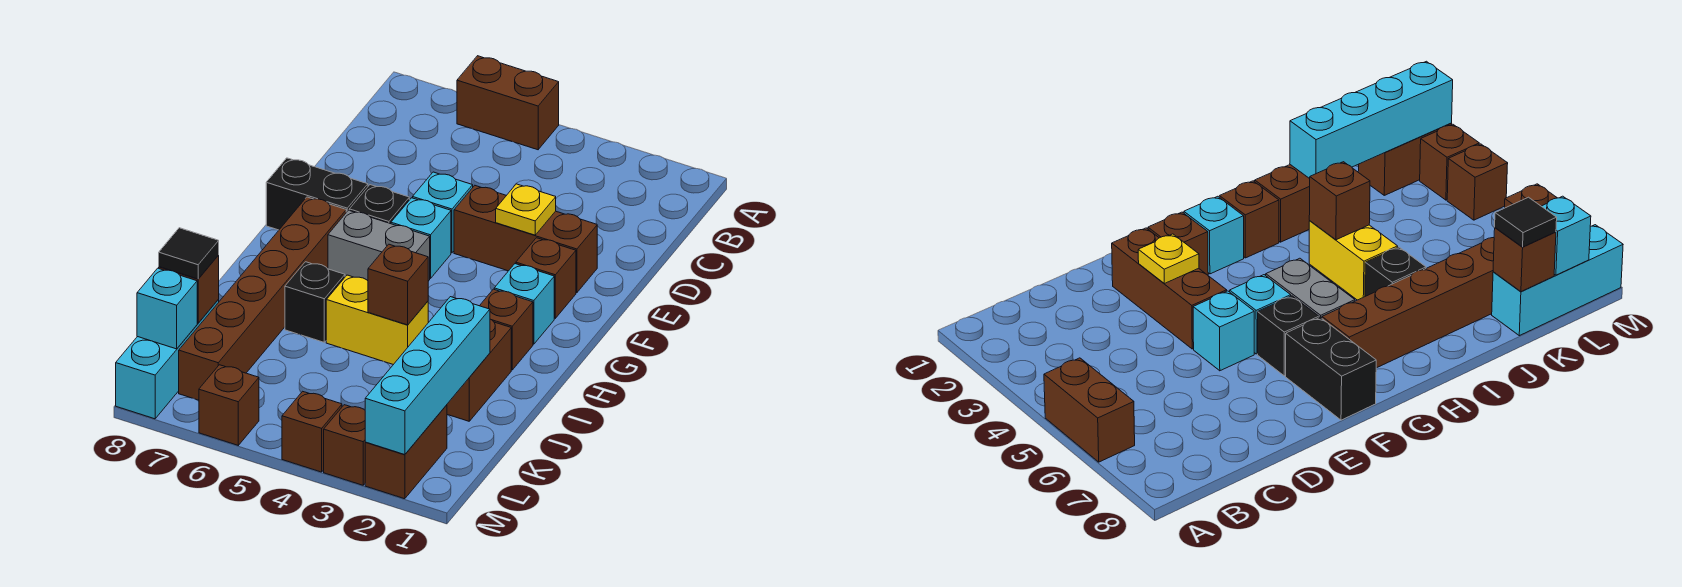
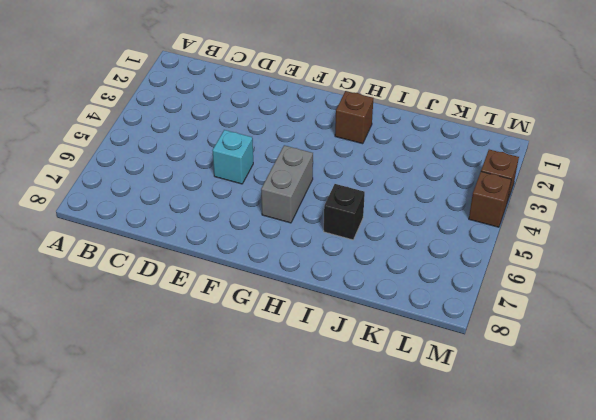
none -> brown 1x2 brick [457,56,559,150]
none -> brown 1x3 brick [454,186,597,293]
none -> brown 1x1 brick [516,238,576,318]

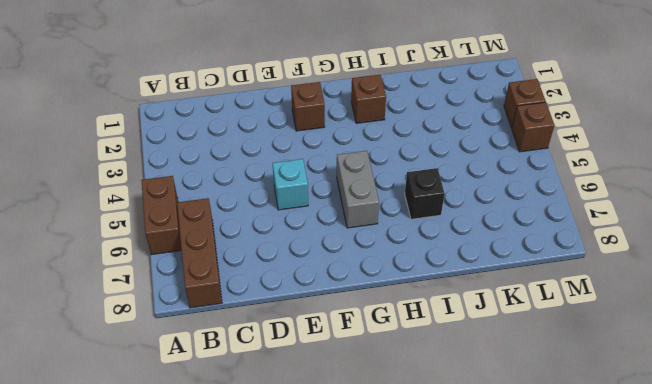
brown 1x3 brick [177,198,222,308] -> brown 1x3 brick moved to [454,186,597,293]
none -> cyan 1x1 brick [391,198,451,279]
none -> black 1x1 brick [349,185,409,224]
none -> black 1x2 brick [266,158,368,230]

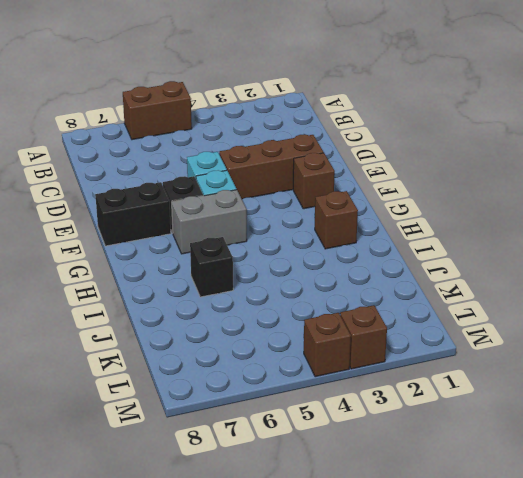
none -> cyan 1x1 brick [494,264,554,344]
none -> brown 1x6 brick [179,197,346,400]
none -> brown 1x2 brick [447,319,511,421]

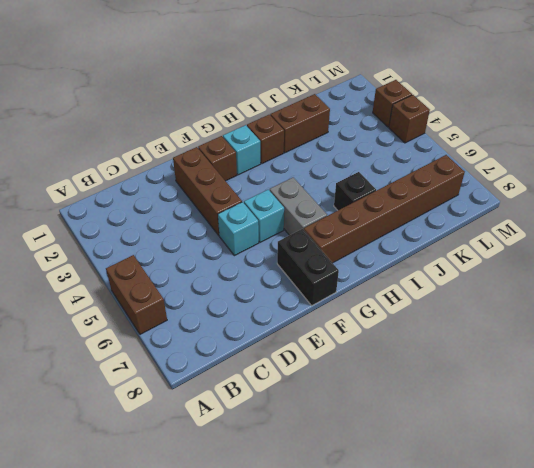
none -> black 1x1 brick [349,185,409,224]
none -> yellow 1x2 brick [326,275,428,365]
none -> cyan 1x3 brick [116,300,219,419]

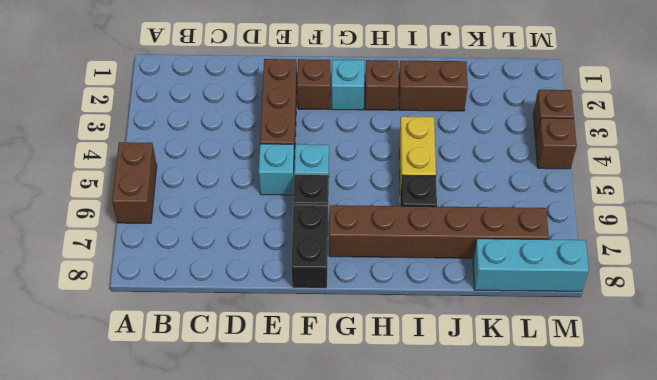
none -> grey 1x2 brick [328,210,430,281]
none -> brown 1x2 brick [365,405,447,499]
none -> brown 1x1 brick [199,365,259,445]

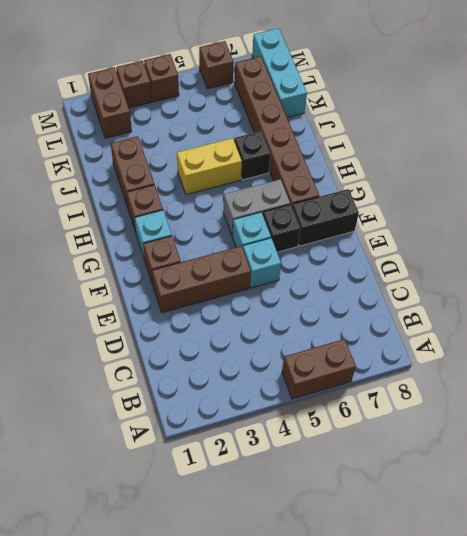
none -> yellow 1x1 plate [496,184,556,235]
none -> brown 1x1 brick [368,244,428,325]
none -> cyan 1x4 brick [365,297,490,455]

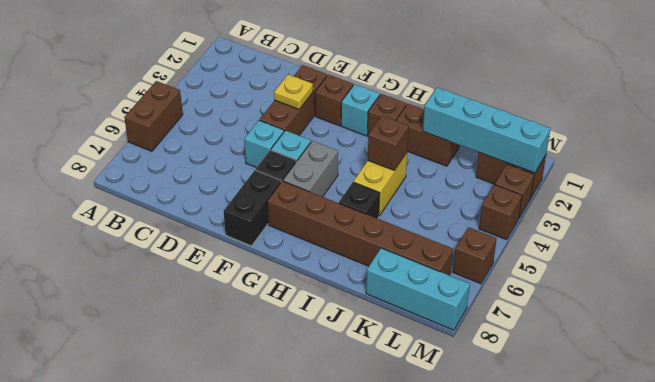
none -> brown 1x1 brick [159,255,219,323]
none -> cyan 1x1 brick [137,268,197,349]
none -> black 1x1 tile [159,228,219,279]

